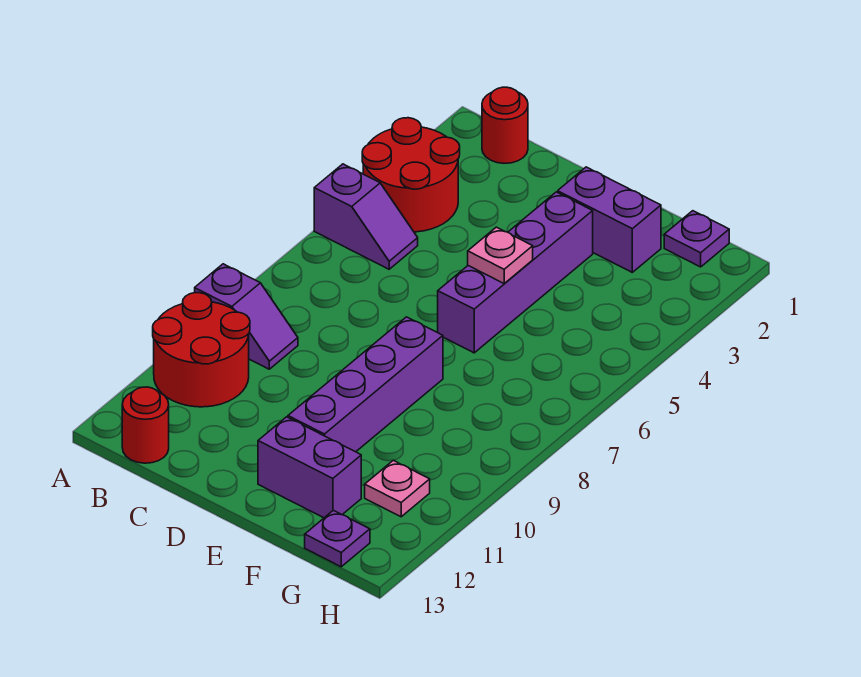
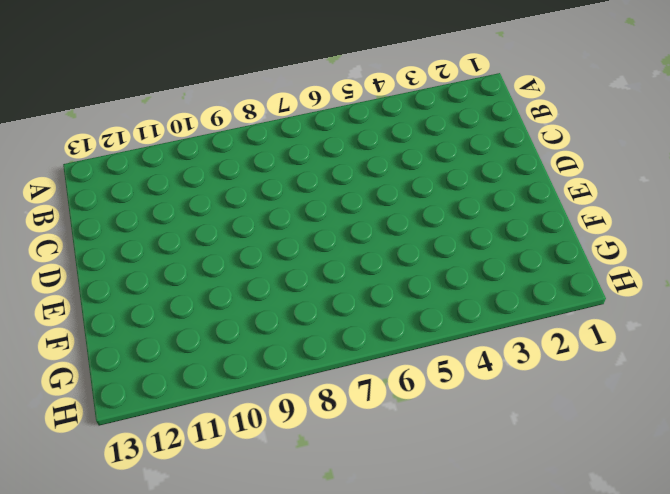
none -> red 2x2 round brick [362,118,460,232]
none -> purple 1x2 slope [314,164,418,269]
none -> purple 1x2 slope [195,264,298,369]

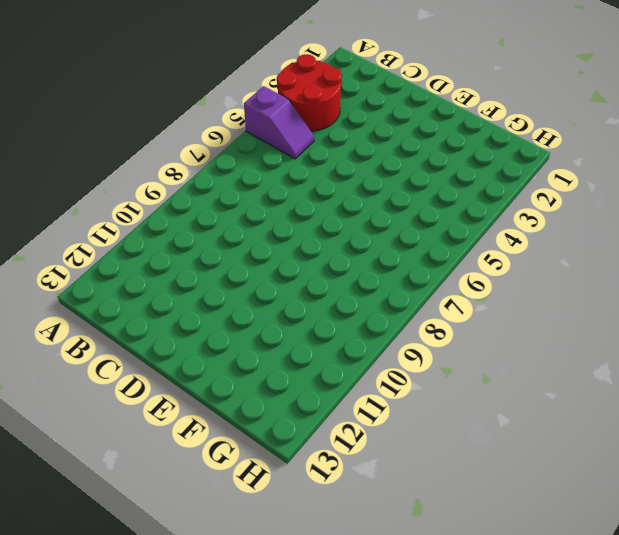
none -> purple 1x2 slope [195,264,298,369]
none -> red 2x2 round brick [153,293,250,407]
none -> red 1x1 round brick [482,87,528,163]

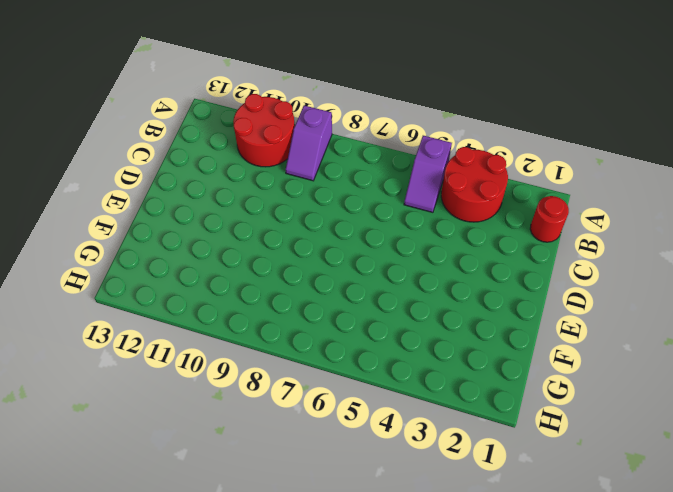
none -> red 1x1 round brick [122,387,169,463]
none -> purple 1x2 brick [558,167,661,272]
none -> purple 1x4 brick [438,192,593,353]

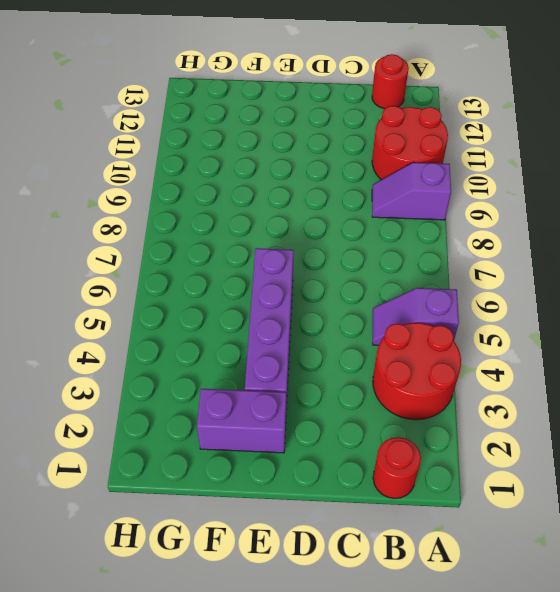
none -> purple 1x4 brick [288,317,443,452]
none -> purple 1x2 brick [258,417,361,518]
none -> purple 1x1 plate [664,211,729,267]

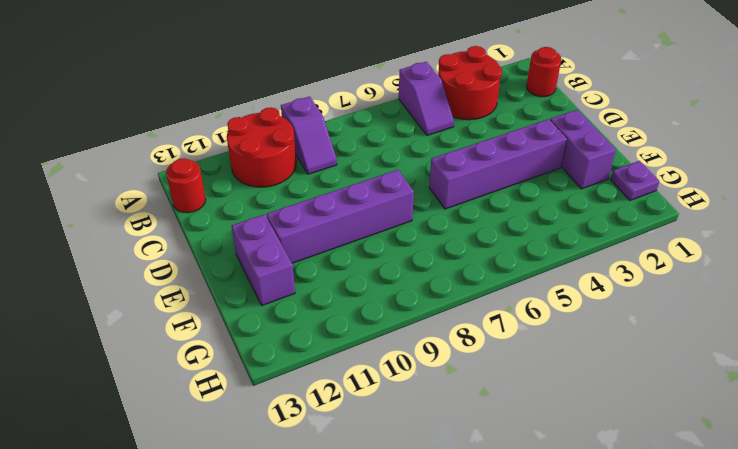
none -> pink 1x1 plate [365,460,430,517]
none -> purple 1x1 plate [305,510,370,567]
none -> pink 1x1 plate [468,227,533,284]

